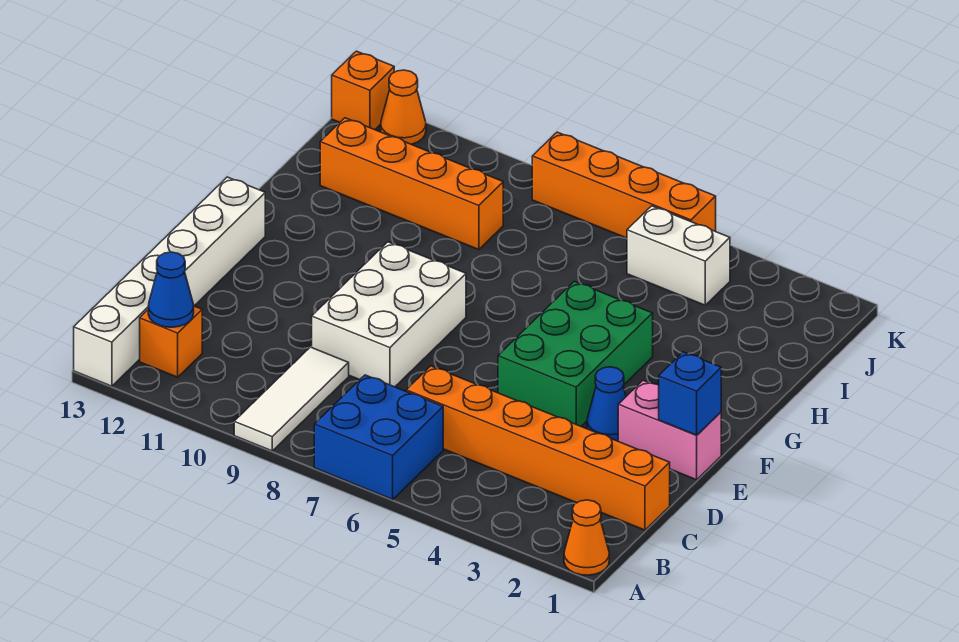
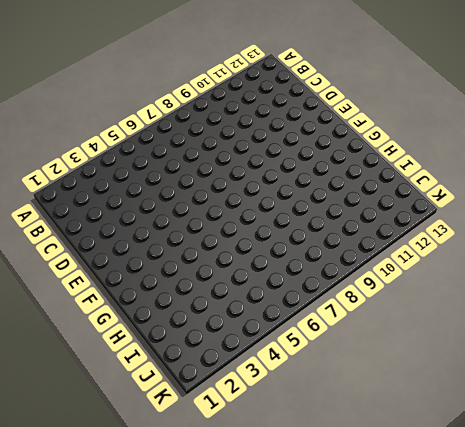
none -> orange 1x1 cone [564,500,609,575]
none -> blue 2x2 brick [314,375,443,500]
none -> white 1x3 tile [234,347,349,451]

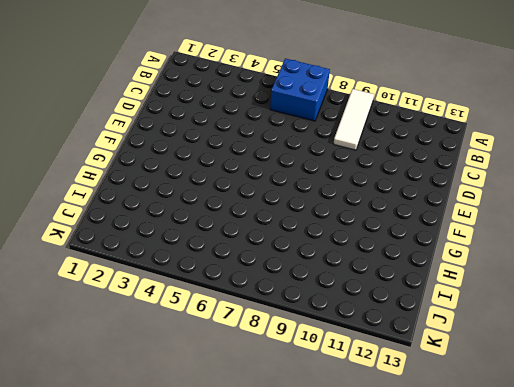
none -> orange 1x1 cone [564,500,609,575]
none -> white 1x6 brick [74,177,265,386]
none -> orange 1x1 brick [140,306,202,377]

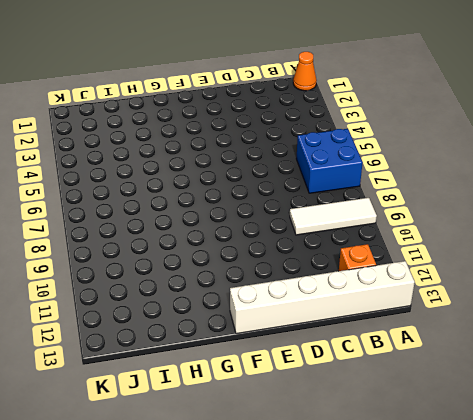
none -> orange 1x6 brick [406,366,670,530]
none -> white 2x3 brick [312,242,466,387]
none -> pink 1x2 brick [618,380,721,480]

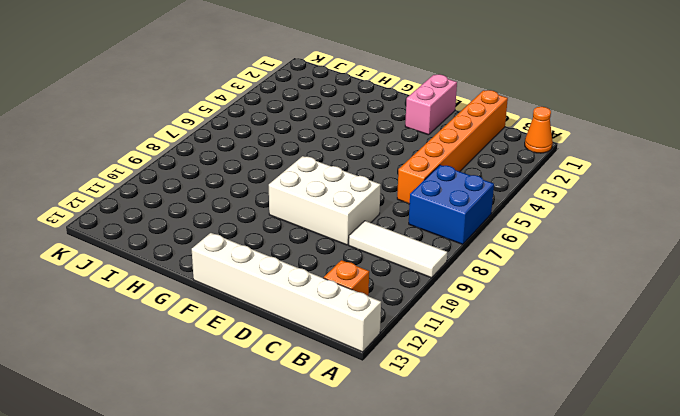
none -> blue 1x1 cone [587,367,626,441]
none -> green 2x3 brick [498,281,653,426]
none -> orange 1x4 brick [320,118,503,250]

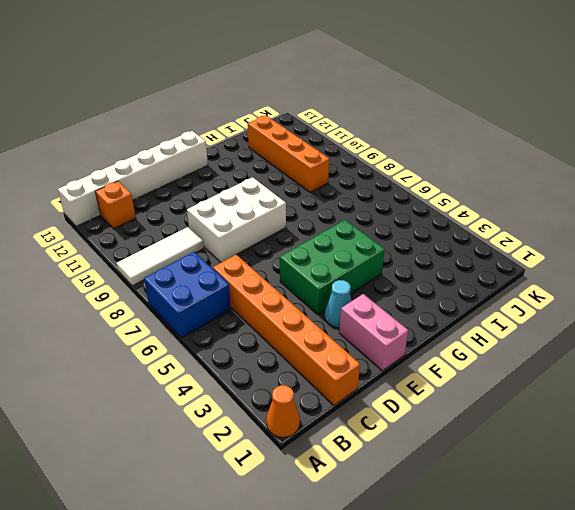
cyan 1x1 cone [325,280,351,328] -> blue 1x1 cone [587,367,626,441]
none -> white 1x2 brick [627,206,730,305]
none -> orange 1x4 brick [532,132,716,238]
none -> orange 1x1 cone [381,70,426,144]

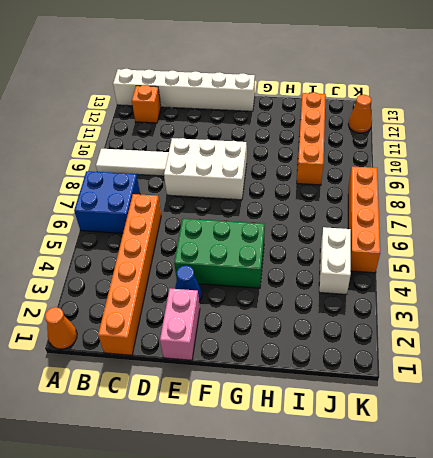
none -> orange 1x1 brick [332,51,394,130]
none -> blue 1x1 cone [148,252,194,327]
none -> blue 1x1 brick [659,352,721,435]

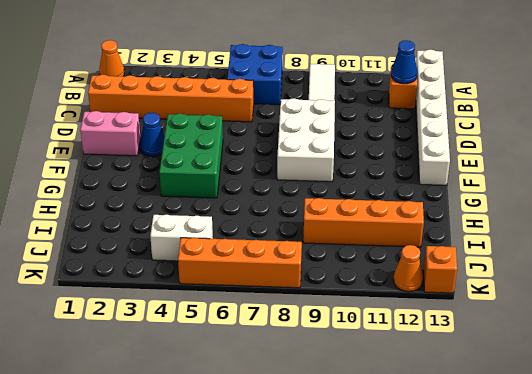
none -> blue 1x1 brick [659,352,721,435]

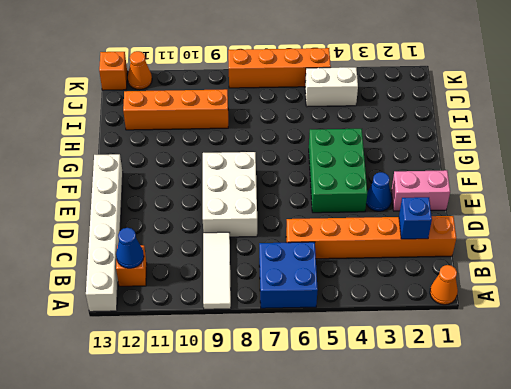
blue 1x1 brick [399,197,432,239] -> blue 1x1 brick moved to [659,352,721,435]

